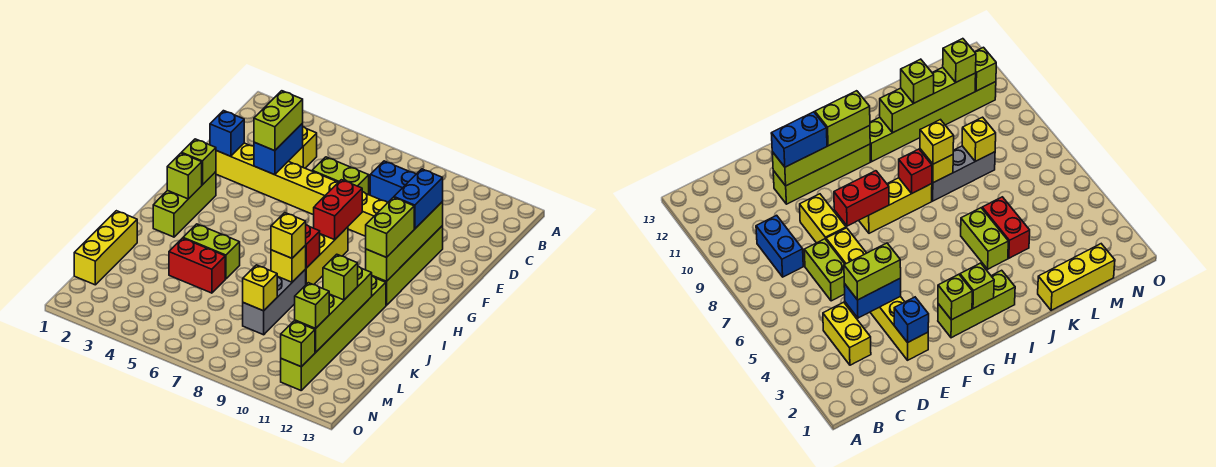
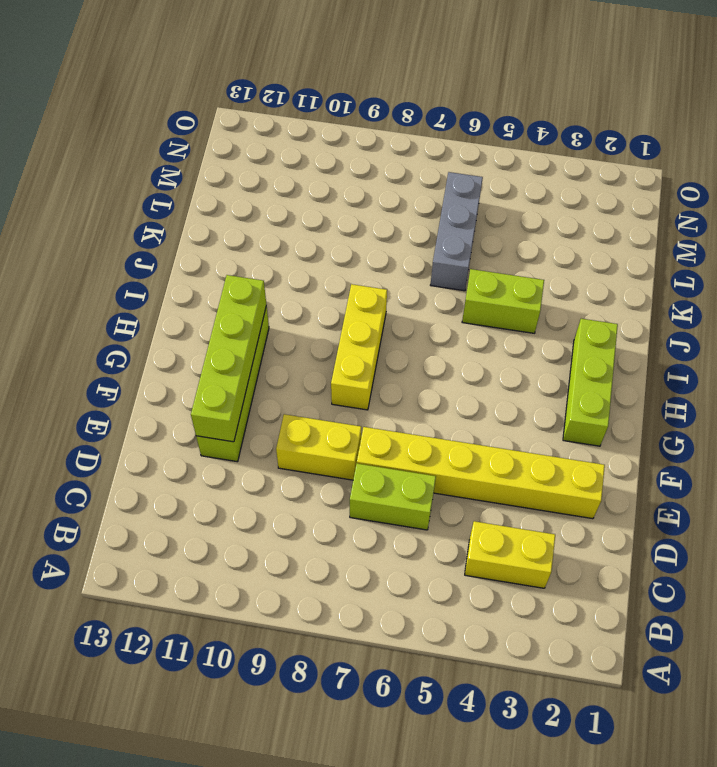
grey 1x3 brick [431,172,483,291] -> grey 1x3 brick moved to [243,269,306,335]
none -> blue 1x2 brick [370,161,416,202]
none -> lime 1x6 brick [281,276,386,390]
none -> yellow 1x3 brick [74,211,137,285]
none -> red 1x2 brick [169,238,225,293]

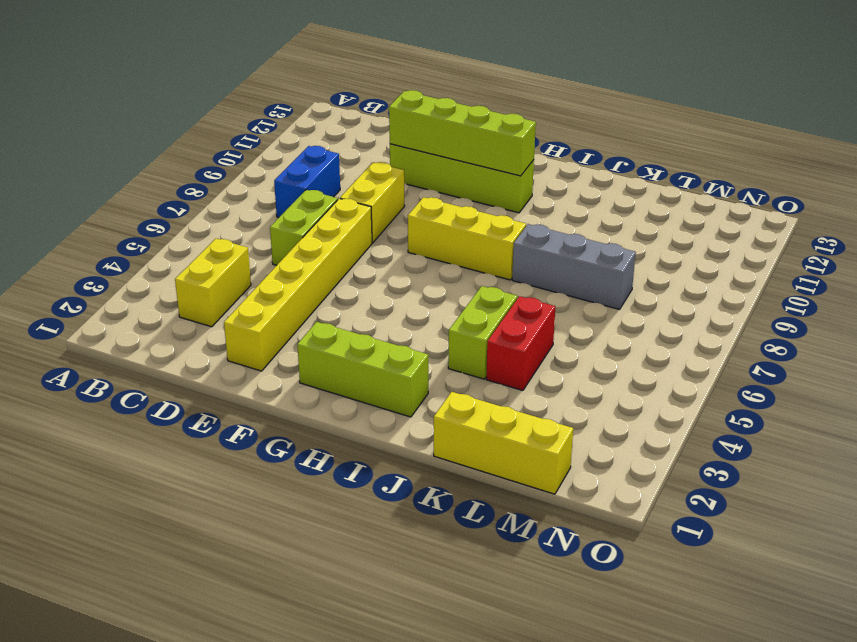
none -> lime 1x6 brick [281,276,386,390]
none -> blue 1x2 brick [254,123,303,175]
none -> blue 1x1 brick [210,111,244,156]
none -> red 1x2 brick [314,180,362,240]

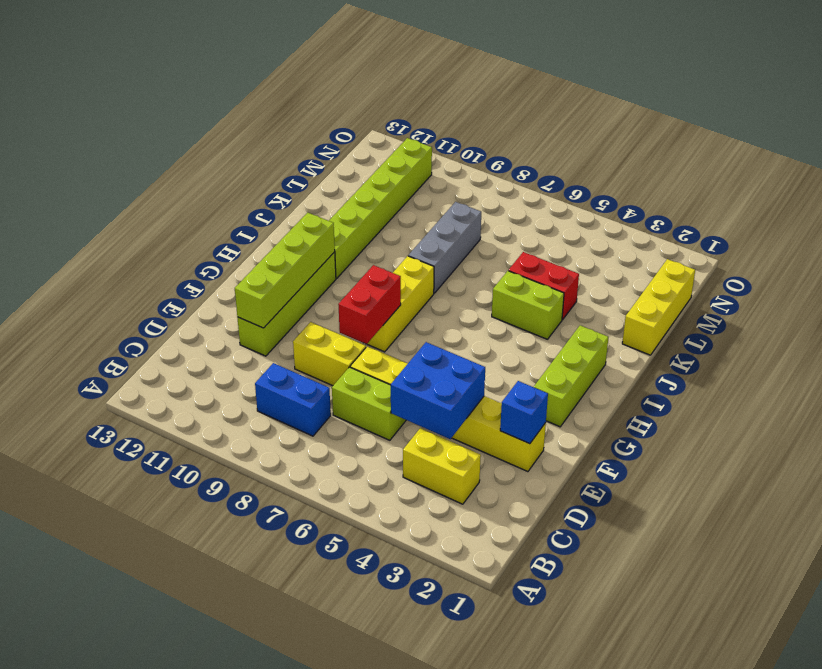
blue 2x2 brick [391,342,485,439] -> blue 1x2 brick [254,123,303,175]
none -> lime 1x1 brick [182,139,216,185]
none -> lime 1x1 brick [167,153,202,199]
none -> red 1x1 brick [306,225,320,268]
none -> yellow 1x1 brick [271,245,306,282]

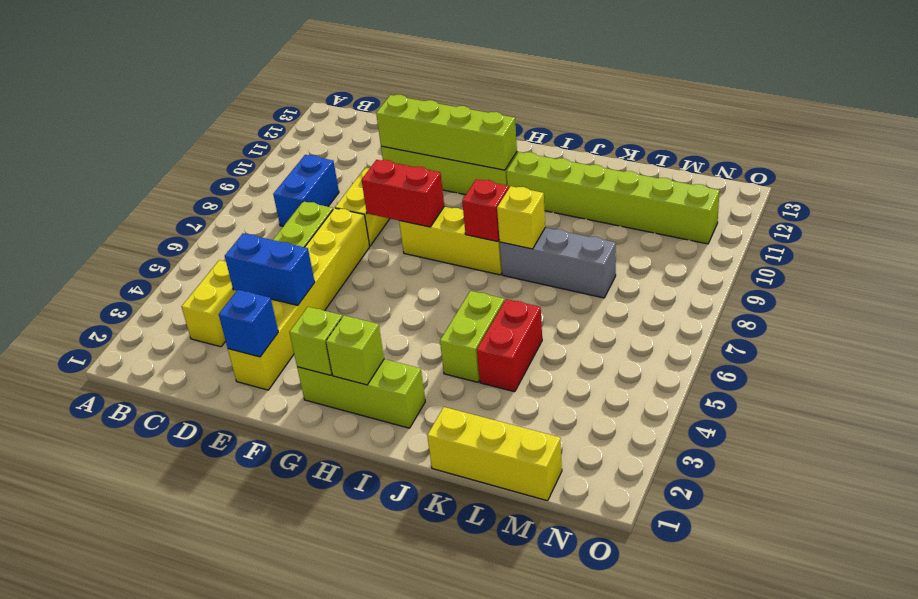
none -> lime 1x4 brick [295,266,372,352]
none -> yellow 1x1 brick [243,265,277,311]
none -> lime 1x1 brick [281,321,315,367]
none -> lime 1x2 brick [254,91,303,151]

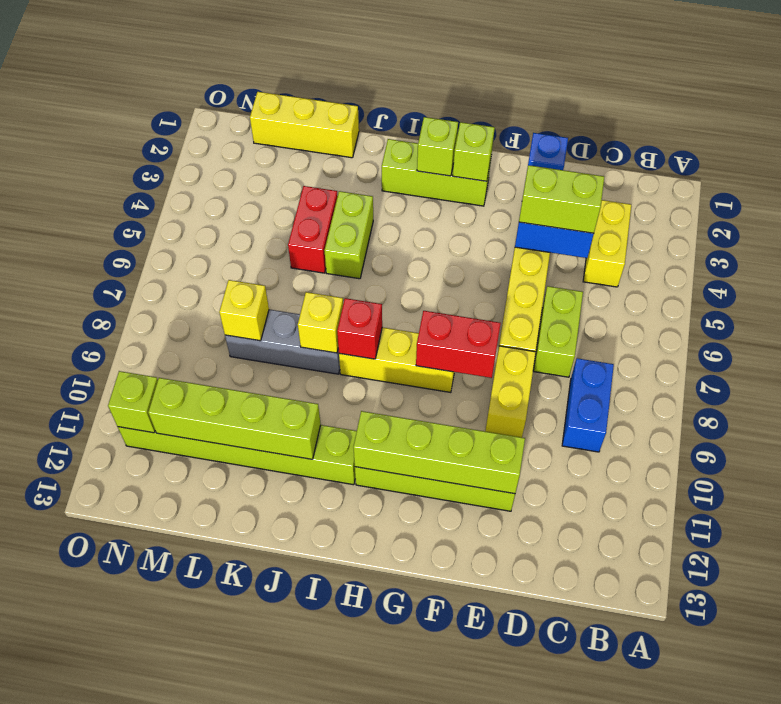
none -> blue 1x2 brick [394,169,443,229]
none -> lime 1x2 brick [366,197,414,257]
none -> yellow 1x1 brick [271,213,306,258]
none -> lime 1x1 brick [323,254,358,300]

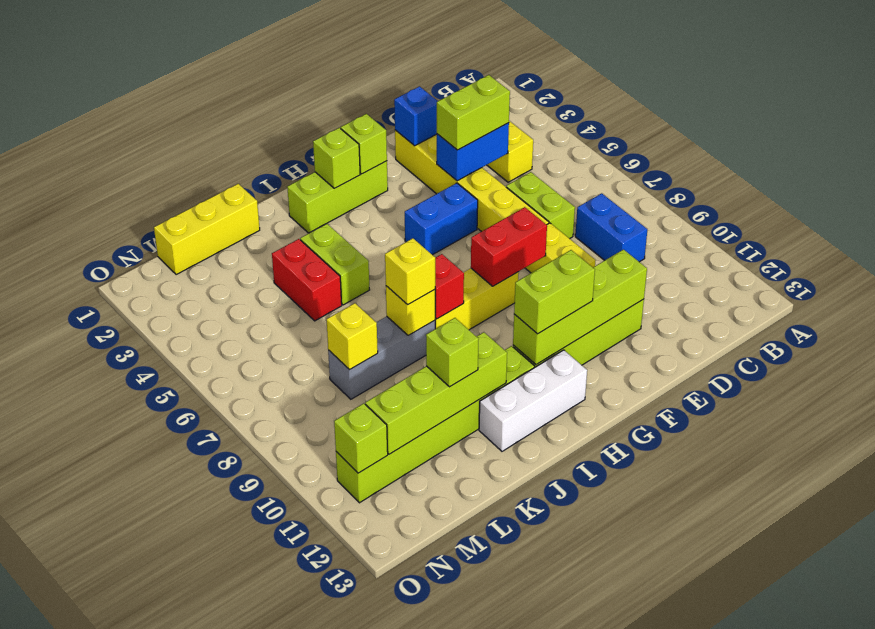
blue 1x2 brick [405,183,478,255] -> blue 1x2 brick moved to [394,169,443,229]
white 1x3 brick [479,350,587,451] -> none
none -> lime 1x1 brick [295,283,329,328]

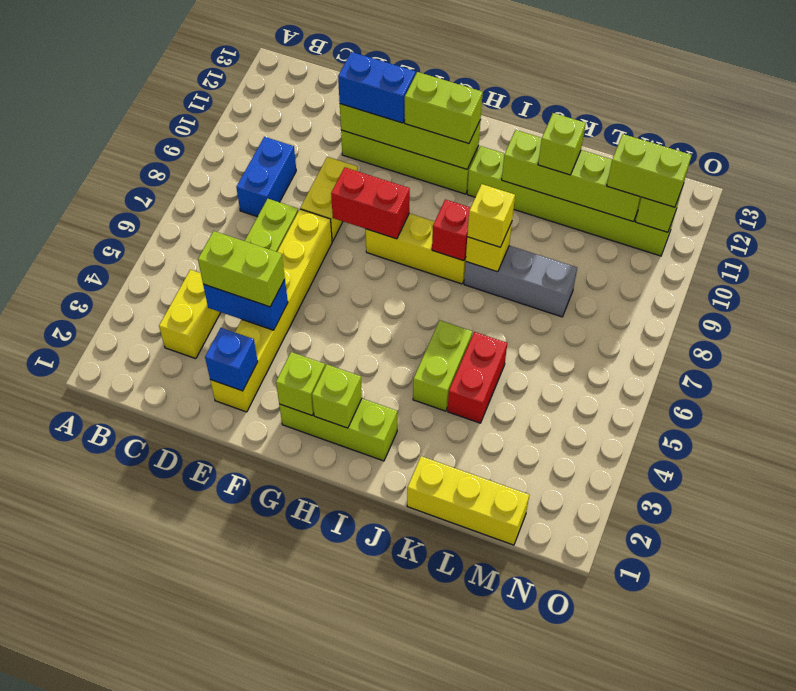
lime 1x2 brick [607,134,692,207] -> lime 1x1 brick [295,283,329,328]
none -> yellow 1x1 brick [243,265,277,311]

